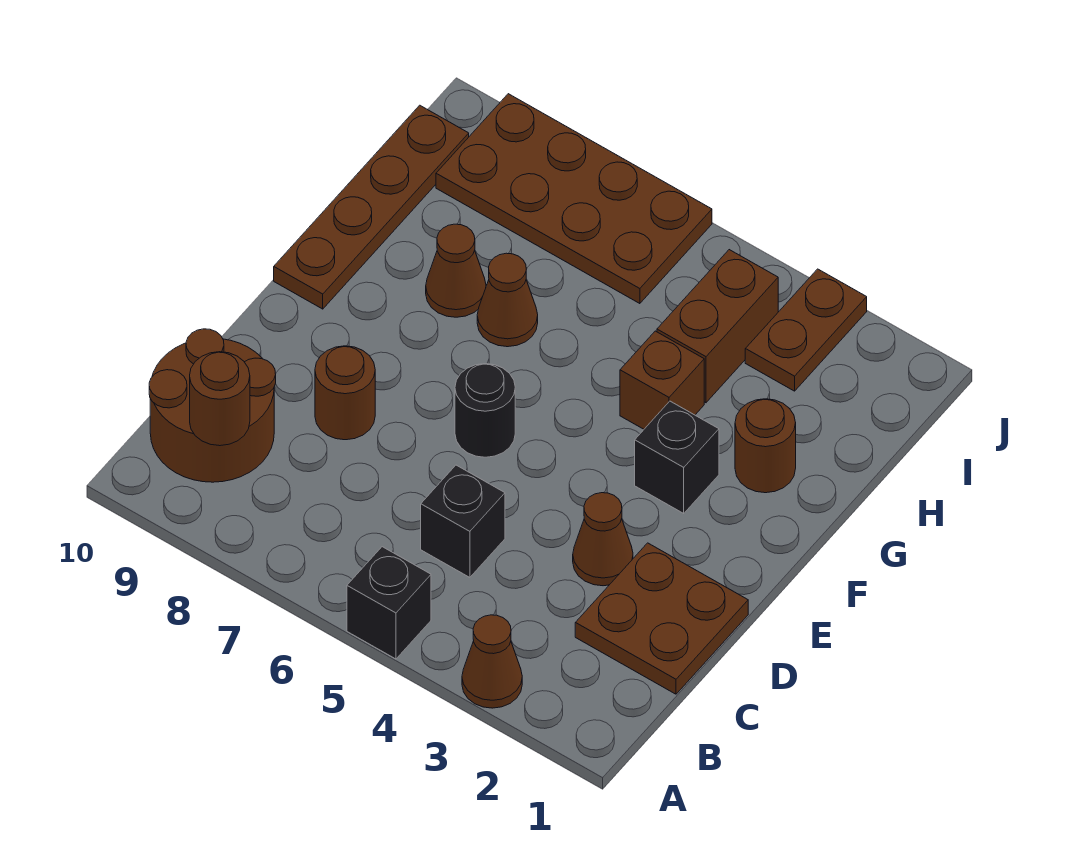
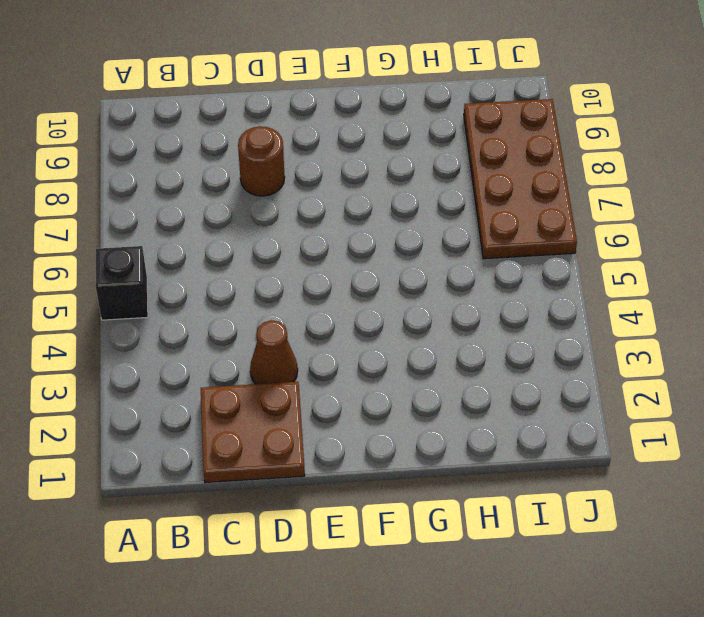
none -> brown 1x1 cone [462,615,522,708]
none -> brown 2x2 round brick [149,329,276,482]
none -> black 1x1 brick [421,465,505,577]

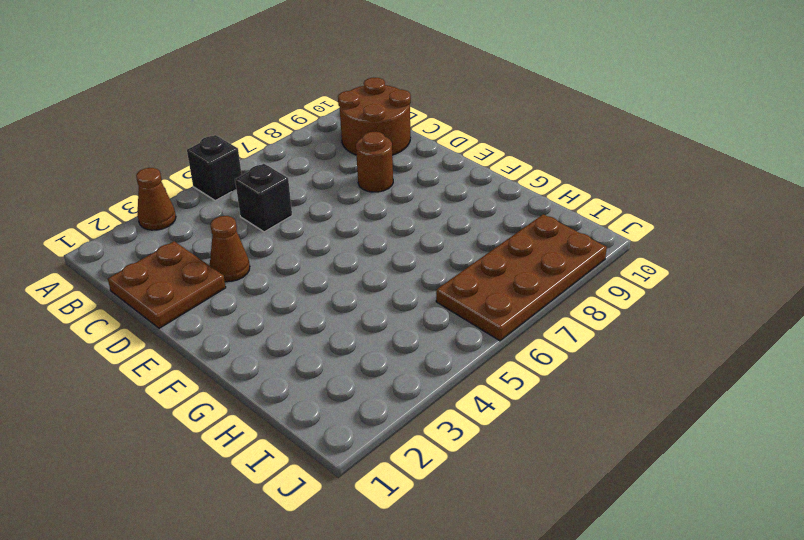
none -> black 1x1 round brick [455,364,515,457]
none -> black 1x1 brick [635,401,719,513]
none -> brown 1x4 plate [274,105,469,309]

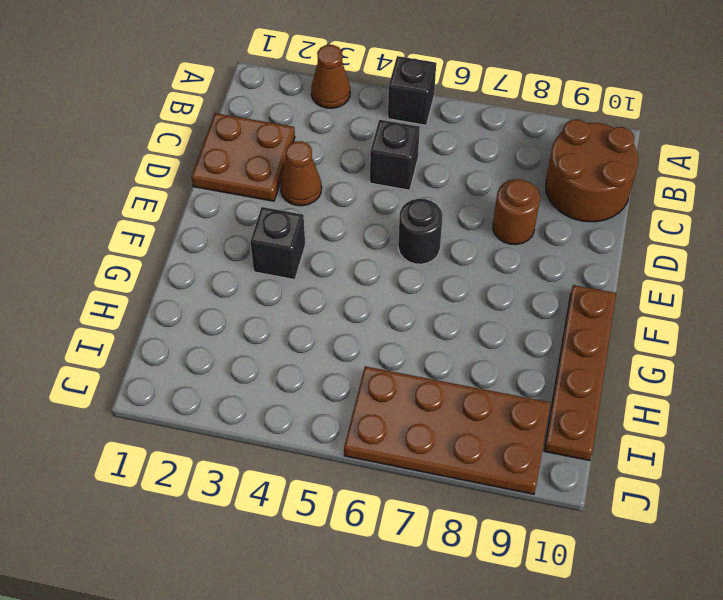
none -> brown 1x1 round brick [735,399,796,493]
none -> brown 1x1 brick [620,331,704,429]
none -> brown 1x1 cone [477,253,538,347]

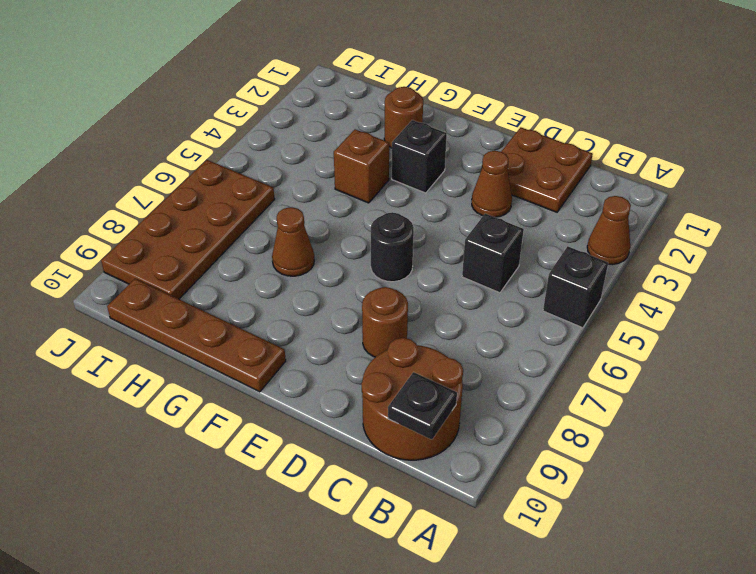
black 1x1 plate [388,372,457,440] -> none
none -> brown 1x1 cone [426,224,486,317]
none -> brown 1x2 brick [657,250,778,403]
none -> brown 1x2 plate [745,269,867,391]

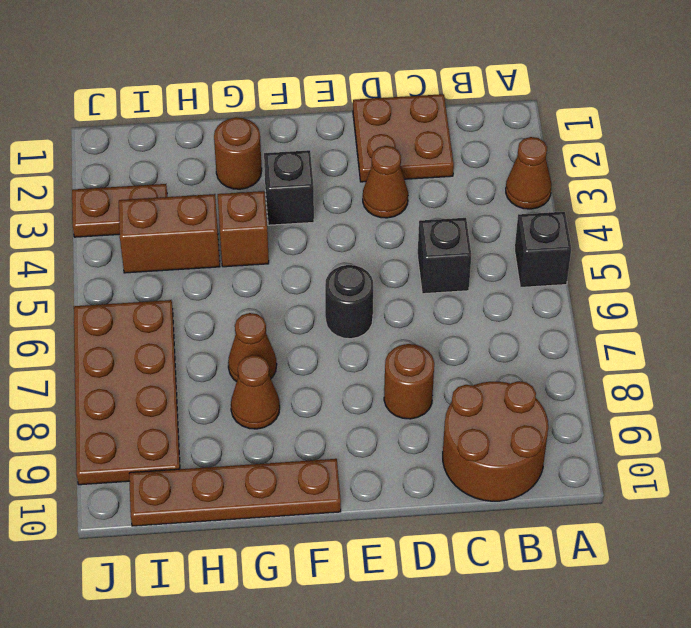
none -> brown 1x1 round brick [190,352,250,446]

